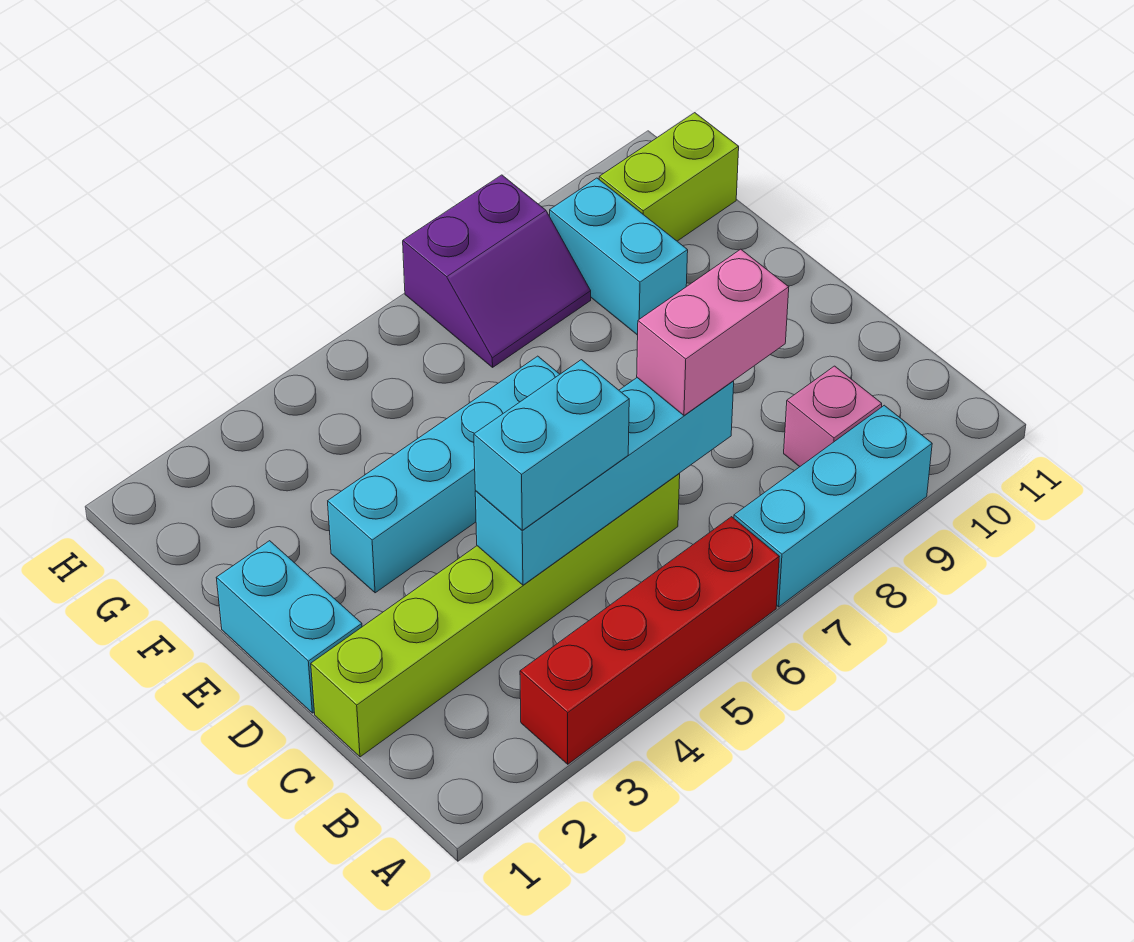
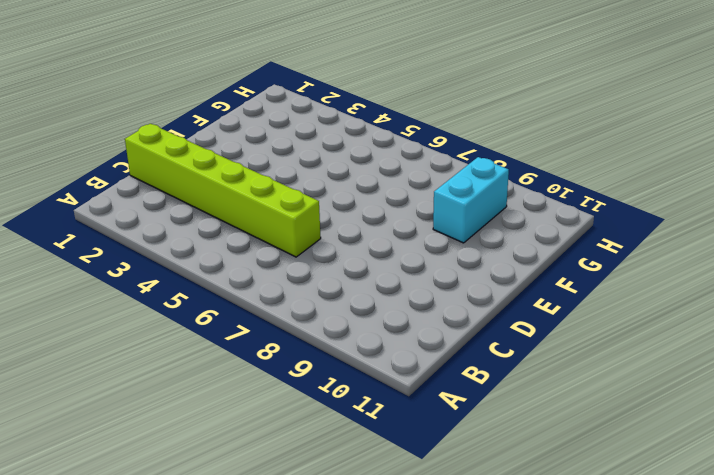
none -> red 1x4 brick [520,517,779,764]
none -> cyan 1x3 brick [734,405,932,607]
none -> pink 1x1 brick [784,366,882,467]

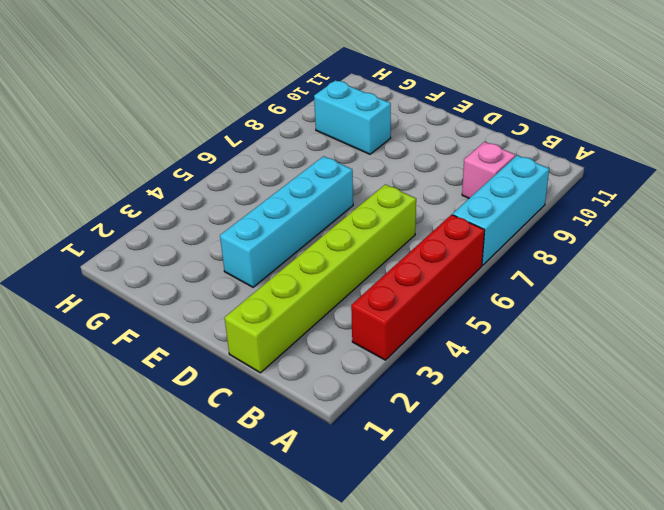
none -> cyan 1x2 brick [216,541,362,713]
none -> purple 2x2 slope [403,175,591,367]
none -> lime 1x2 brick [599,113,739,241]

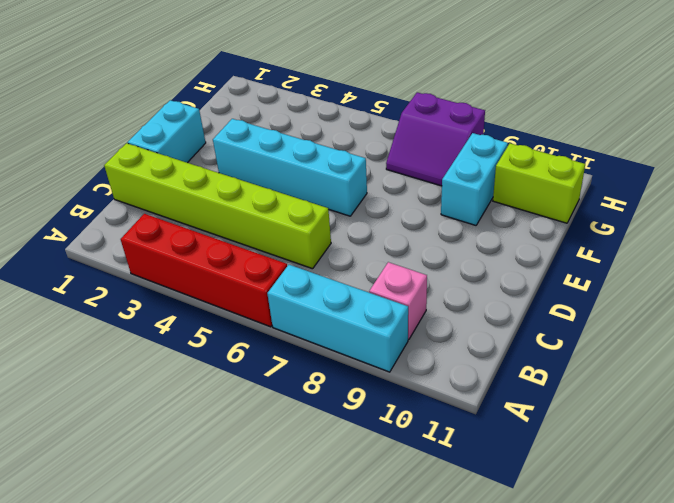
none -> cyan 1x4 brick [475,378,734,585]
none -> cyan 1x2 brick [474,360,629,530]
none -> pink 1x2 brick [637,249,789,415]

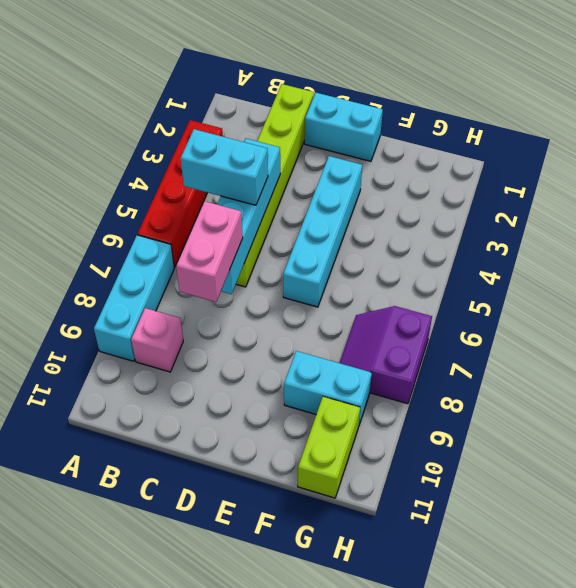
cyan 1x2 brick [181,129,268,205] -> cyan 1x2 brick turned to [474,360,629,530]

